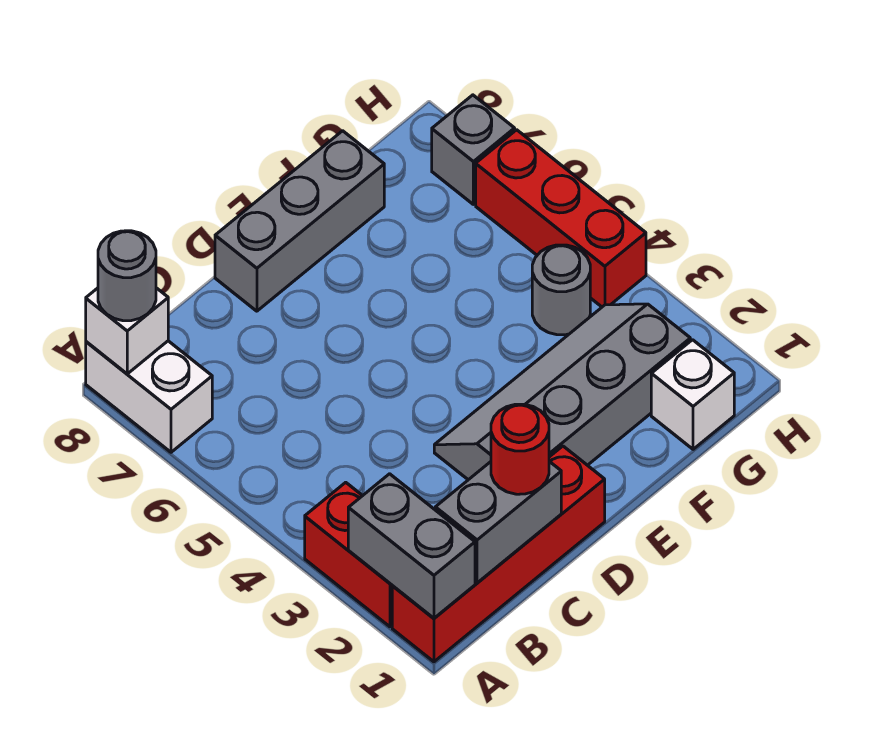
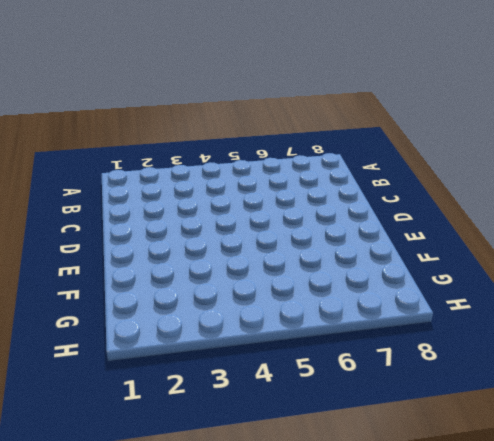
none -> red 1x4 brick [392,446,605,662]
none -> red 1x2 brick [305,482,392,627]
none -> white 1x2 brick [86,341,212,452]

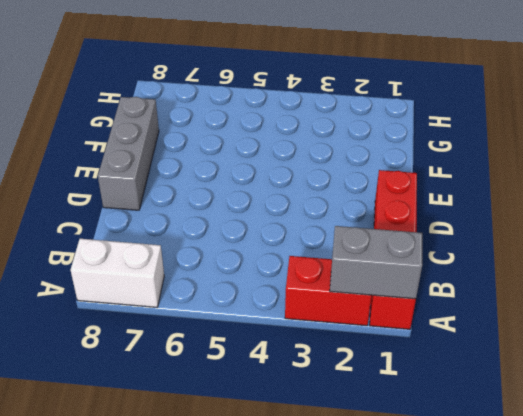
none -> grey 2x4 slope [434,304,690,480]
none -> white 1x1 brick [651,340,734,449]
none -> grey 1x1 round brick [532,245,590,335]

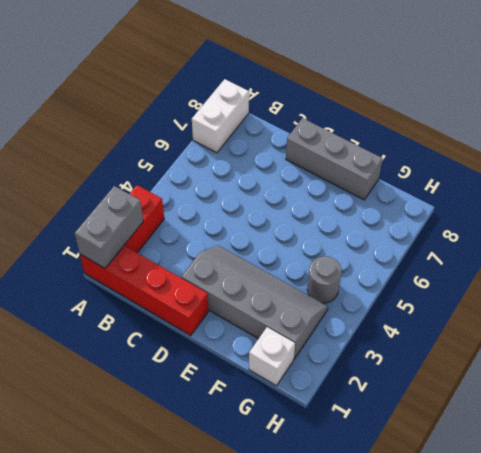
none -> red 1x3 brick [476,130,646,307]
none -> grey 1x1 brick [432,95,515,204]
none -> white 1x1 brick [86,288,168,374]

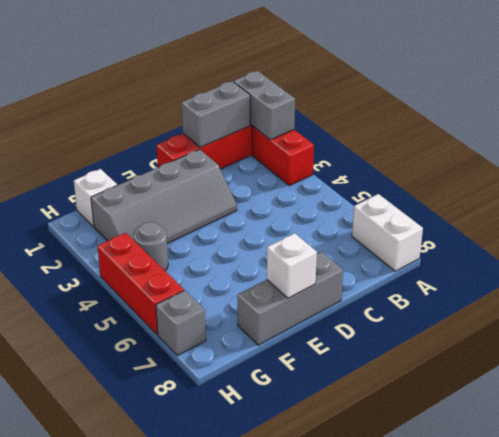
white 1x1 brick [267,233,317,298] -> white 1x1 brick moved to [86,288,168,374]
none -> grey 1x1 round brick [98,231,156,321]
none -> red 1x1 round brick [491,404,549,494]

